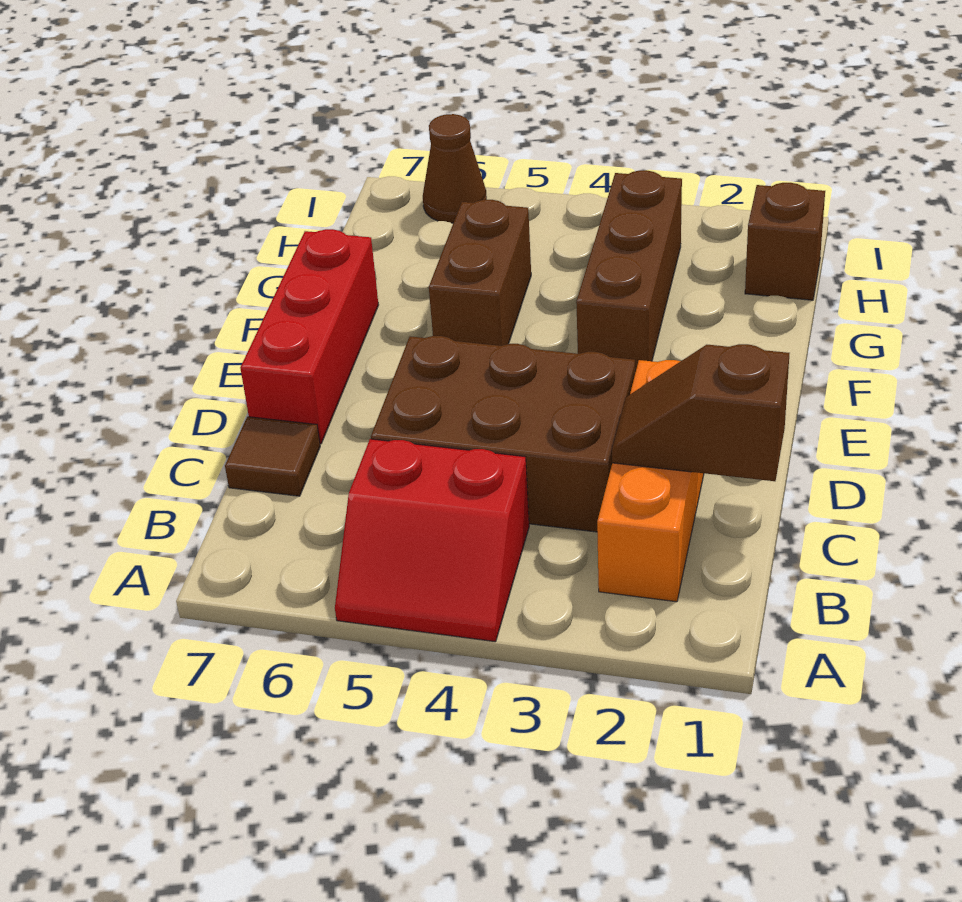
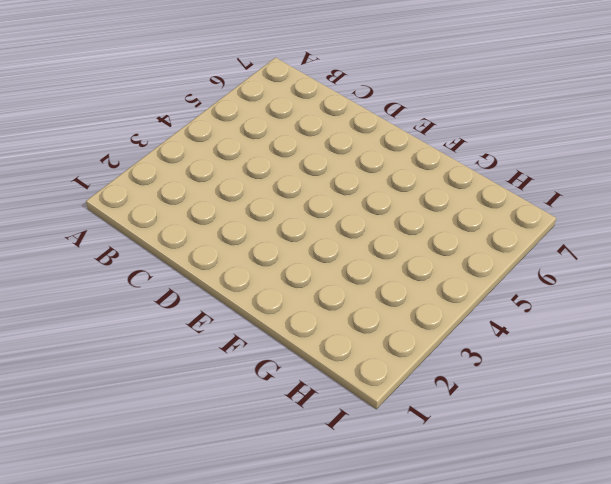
none -> red 2x2 slope [335,439,529,642]
none -> orange 1x3 brick [597,360,704,602]

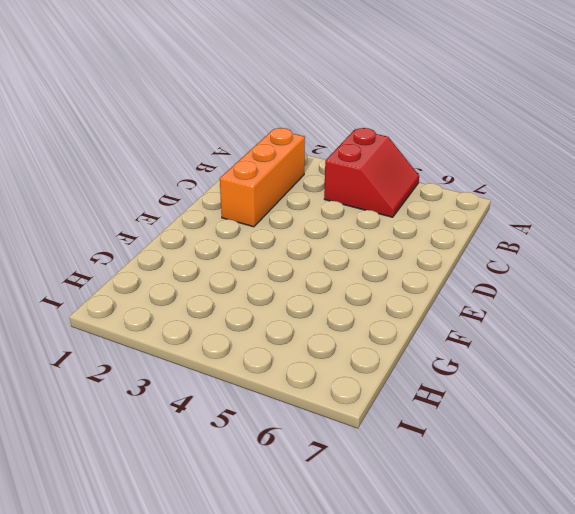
red 2x2 slope [324,128,419,217] -> red 2x2 slope turned to [335,439,529,642]
none -> brown 2x3 brick [371,336,635,532]
none -> brown 1x1 tile [225,417,320,496]

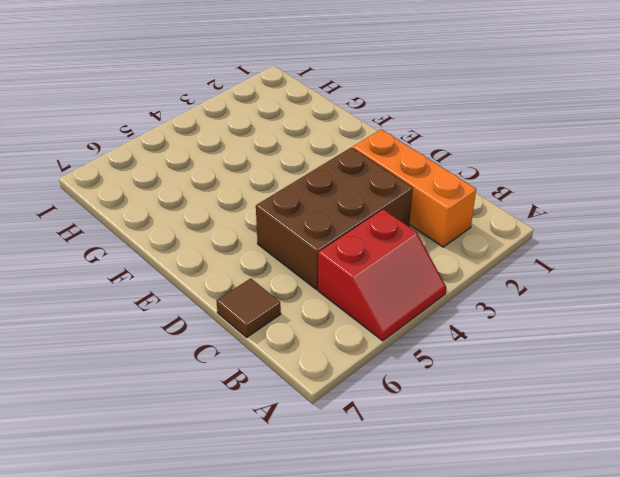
none -> red 1x3 brick [240,229,378,444]
none -> brown 1x3 brick [576,170,682,373]

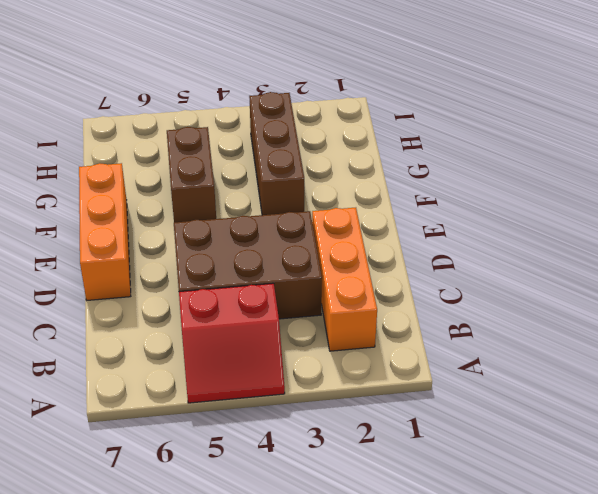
orange 1x3 brick [79,163,131,300] -> red 1x3 brick [240,229,378,444]
none -> brown 1x1 tile [225,417,320,496]
none -> brown 1x1 brick [745,183,825,300]

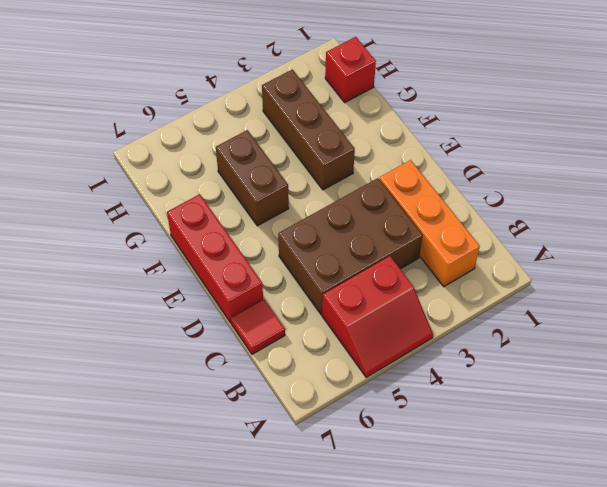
red 1x1 tile [231,299,285,354] -> brown 1x1 tile [225,417,320,496]
red 1x1 brick [325,37,376,102] -> brown 1x1 brick [745,183,825,300]
none -> brown 1x1 cone [423,114,487,223]
none -> brown 1x2 slope [612,344,789,481]

